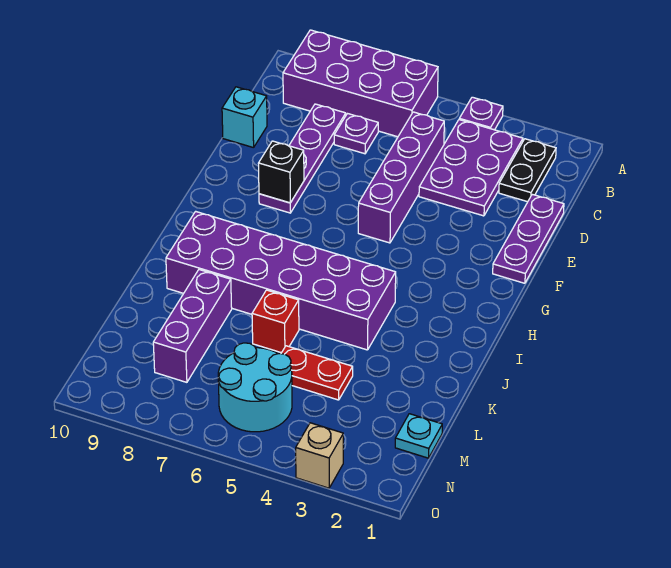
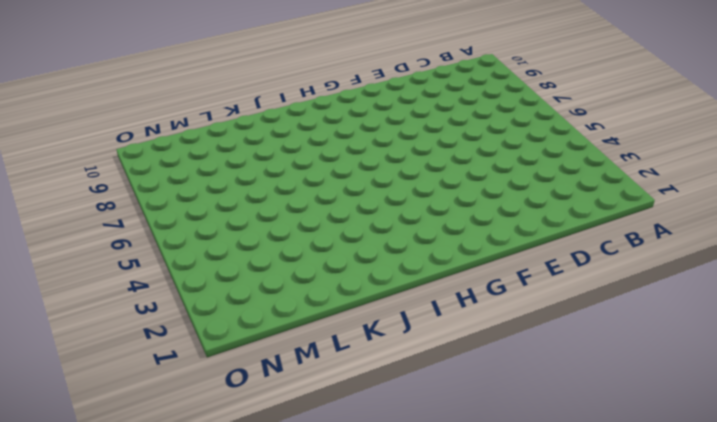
none -> purple 1x1 plate [459,97,503,130]
none -> purple 2x4 brick [283,30,438,137]
none -> black 1x2 plate [499,139,556,202]

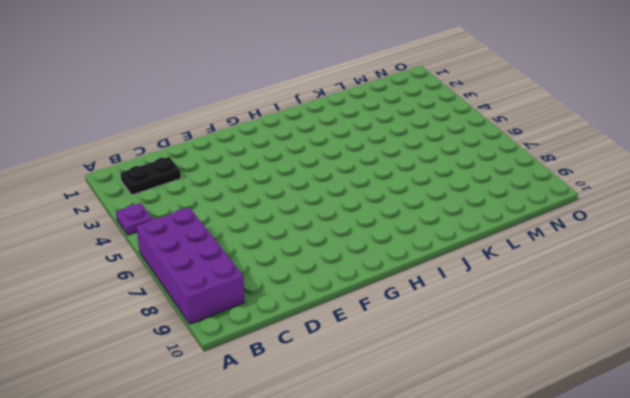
none -> purple 2x3 plate [419,120,523,216]
none -> purple 1x4 brick [358,112,444,243]
none -> purple 1x1 plate [334,114,378,154]

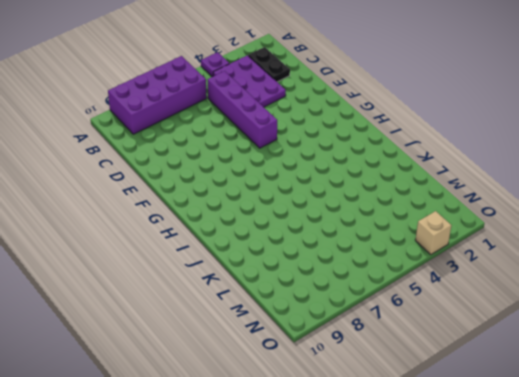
none -> purple 1x1 plate [334,114,378,154]
none -> purple 1x4 plate [259,104,346,213]
none -> purple 1x3 plate [493,194,564,283]

